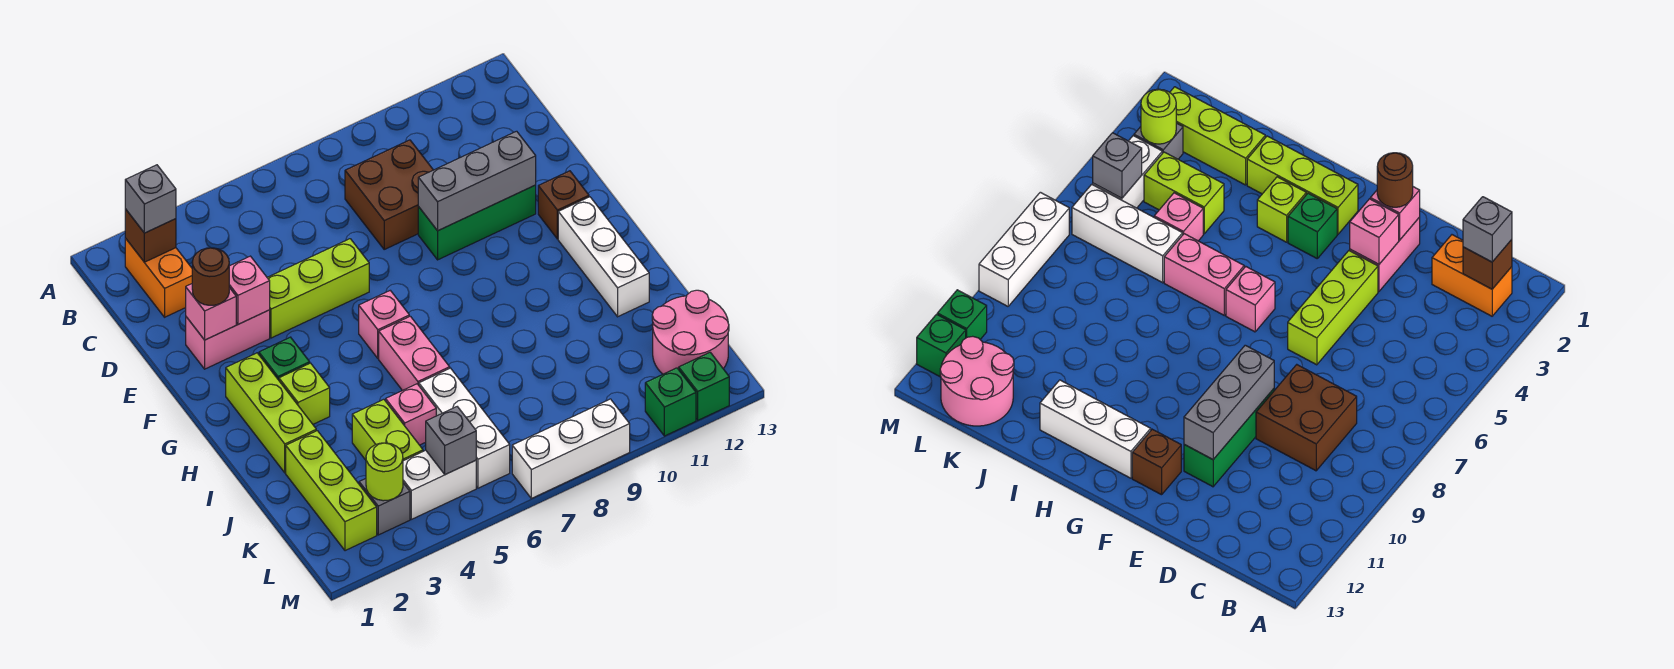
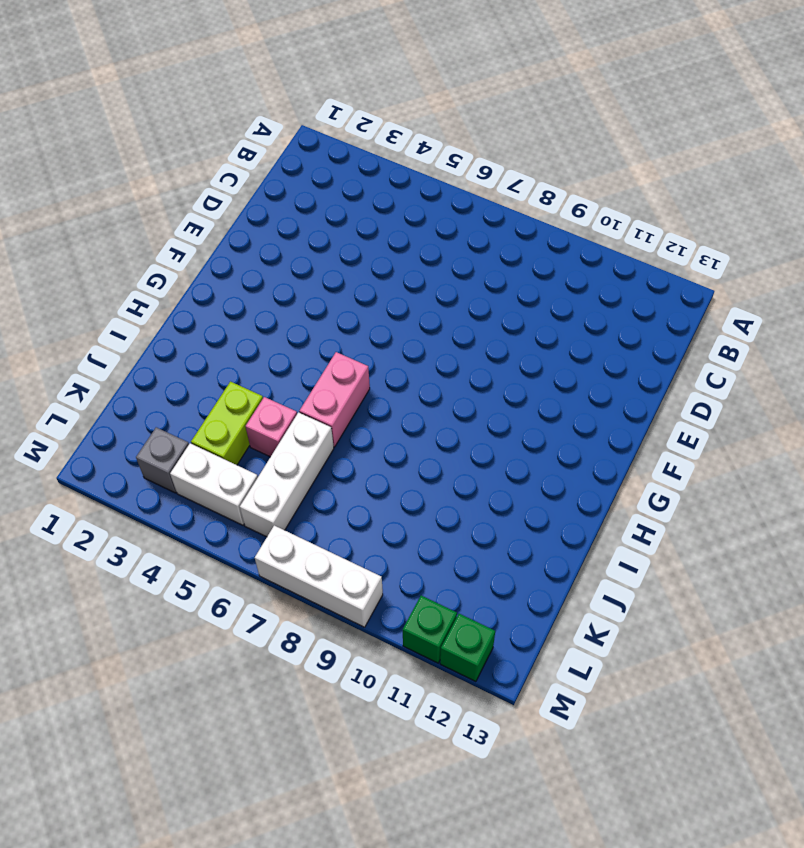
none -> orange 1x2 brick [125,238,192,317]
none -> brown 2x2 brick [345,140,433,249]
none -> pink 1x2 brick [186,310,270,369]
none -> lime 1x3 brick [267,239,369,338]

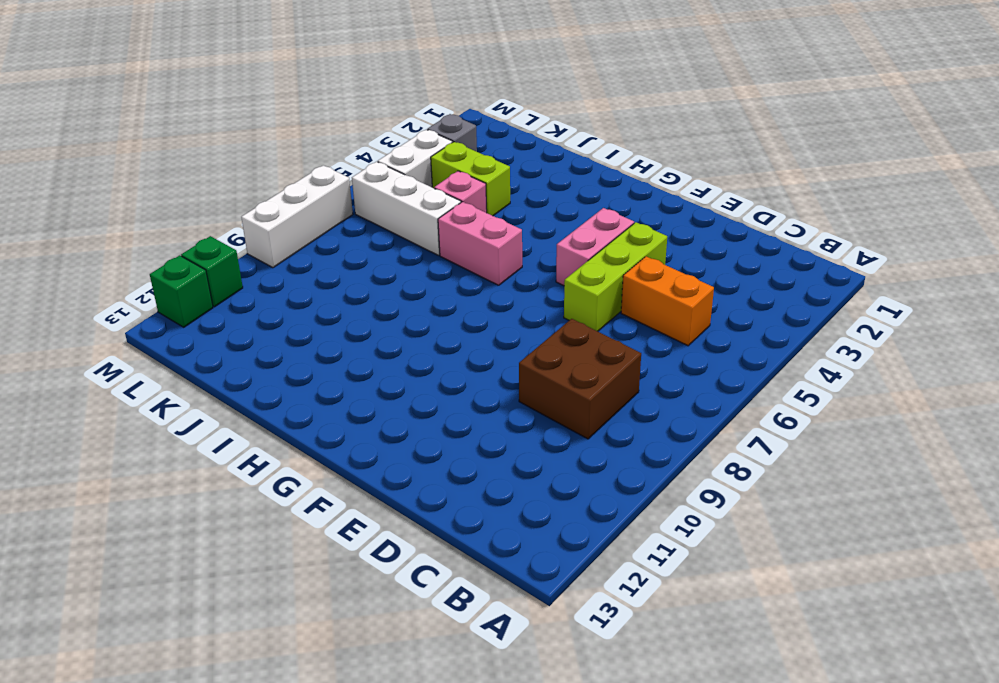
orange 1x2 brick [621,256,714,346] -> orange 1x2 brick moved to [125,238,192,317]
pink 1x2 brick [556,208,634,286] -> pink 1x2 brick moved to [186,310,270,369]
none -> green 1x3 brick [418,185,536,260]
none -> brown 1x1 brick [538,171,589,239]
none -> lime 1x3 brick [226,353,316,473]
none -> green 1x1 brick [259,337,310,380]

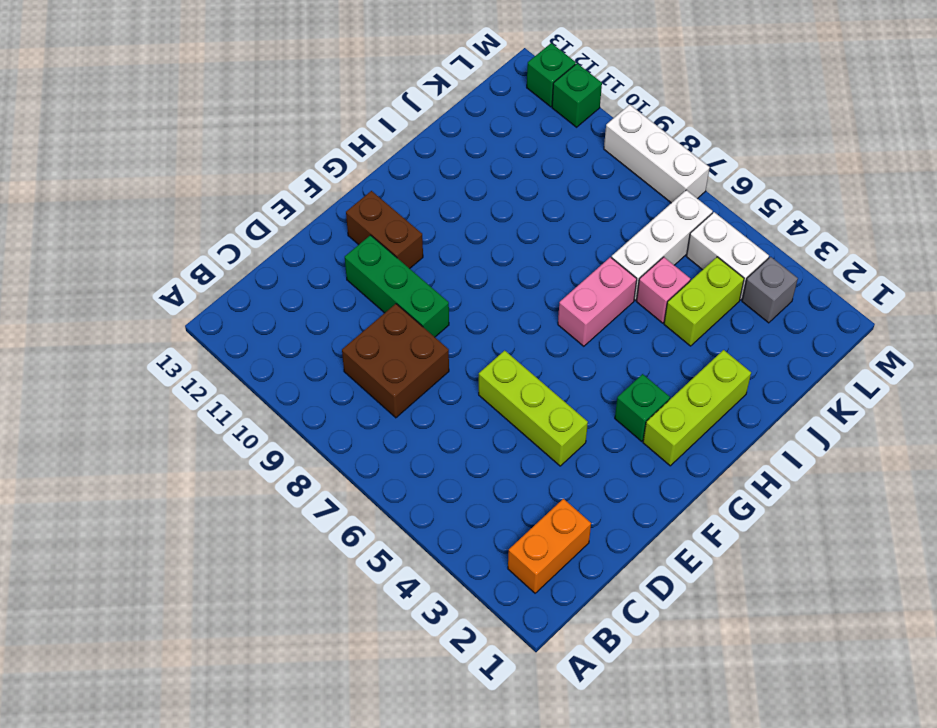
brown 1x2 brick [346,191,423,268] -> brown 1x1 brick [538,171,589,239]
none -> pink 1x2 brick [186,310,270,369]
none -> pink 1x1 brick [359,291,409,358]
none -> white 1x3 brick [558,197,649,317]
none -> lime 1x1 brick [279,363,330,424]

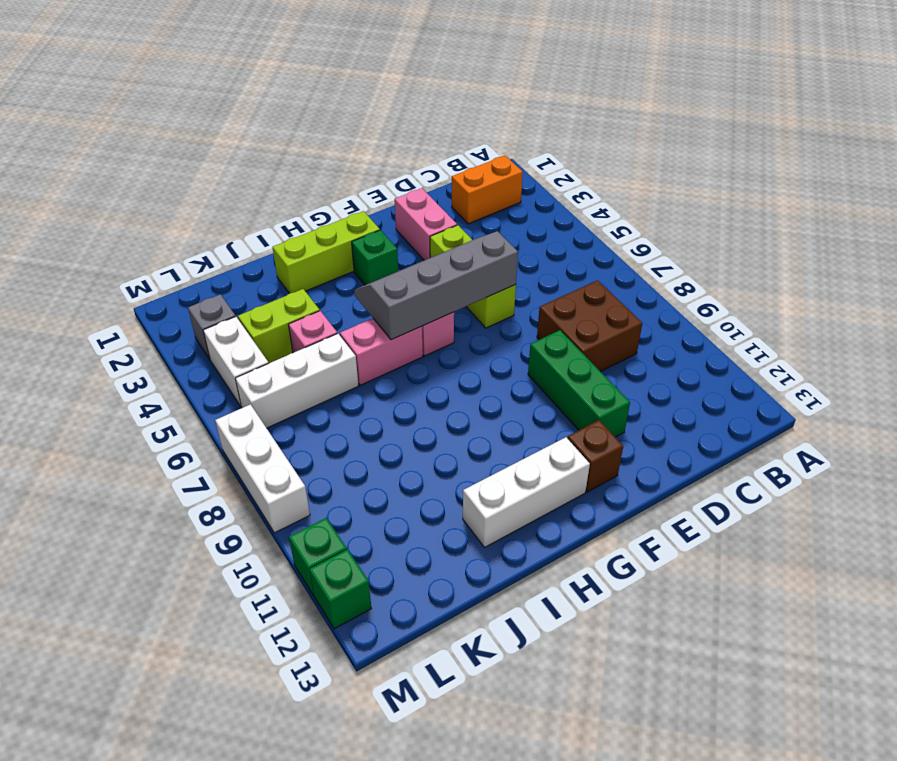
grey 2x4 slope [354,231,518,340] -> none
none -> lime 1x1 brick [279,363,330,424]
none -> lime 1x3 brick [286,431,377,551]
none -> pink 2x2 round brick [652,290,729,374]
none -> brown 1x1 brick [125,209,176,262]

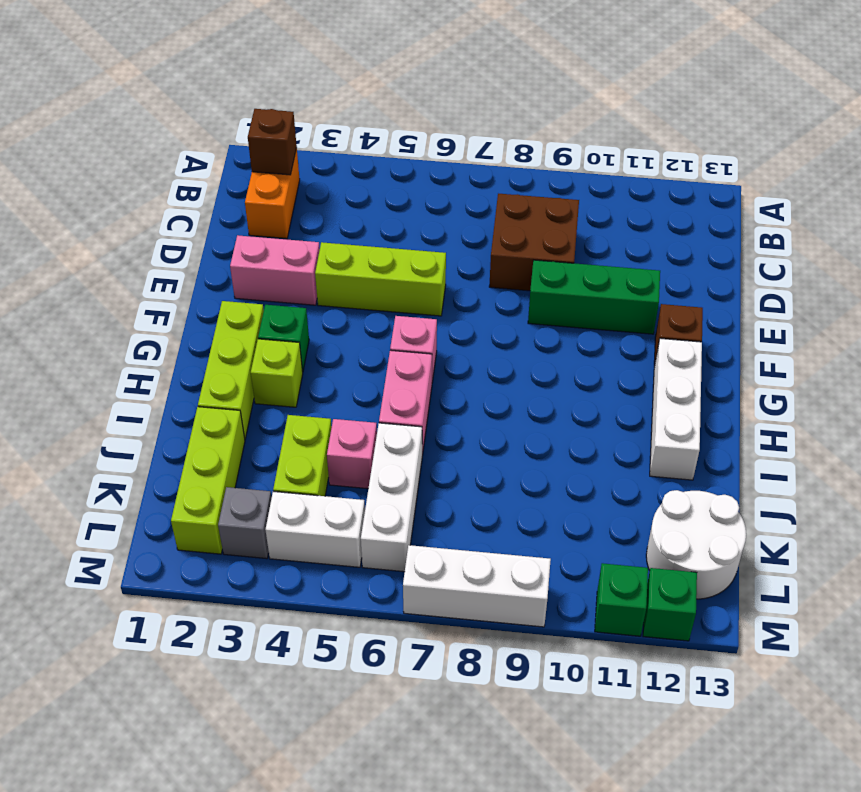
white 2x2 round brick [646,490,746,599] -> pink 2x2 round brick [652,290,729,374]
none -> pink 1x1 brick [186,284,236,340]
none -> pink 1x1 brick [229,256,270,324]
none -> grey 1x3 brick [418,131,536,231]
none -> lime 1x1 round brick [366,443,403,501]

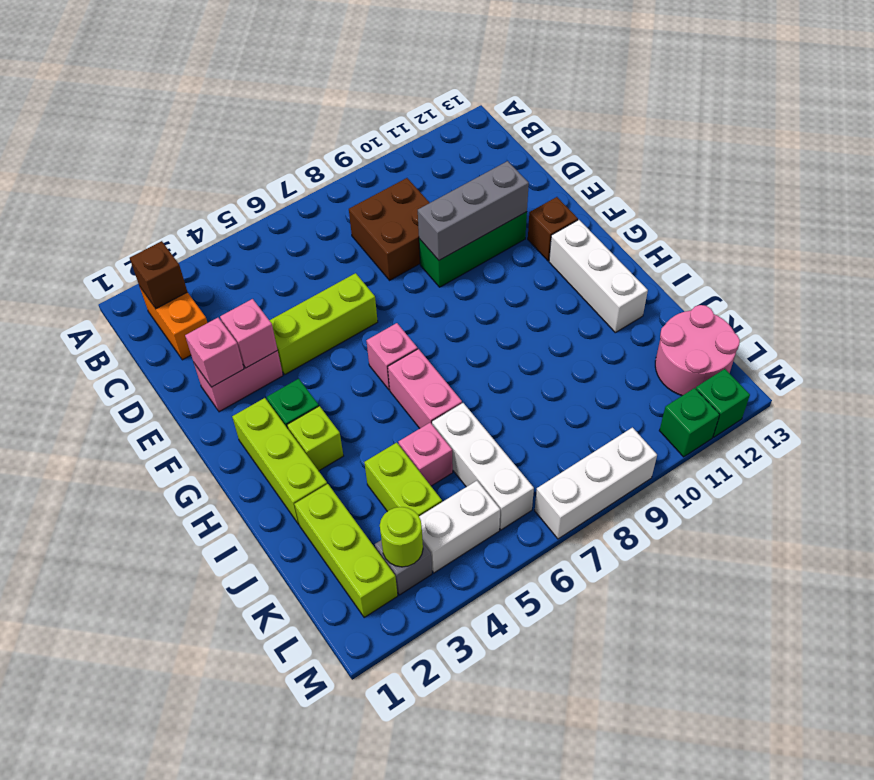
none -> grey 1x1 brick [426,407,476,475]
none -> grey 1x1 brick [125,165,176,233]
none -> brown 1x1 round brick [192,248,229,305]

